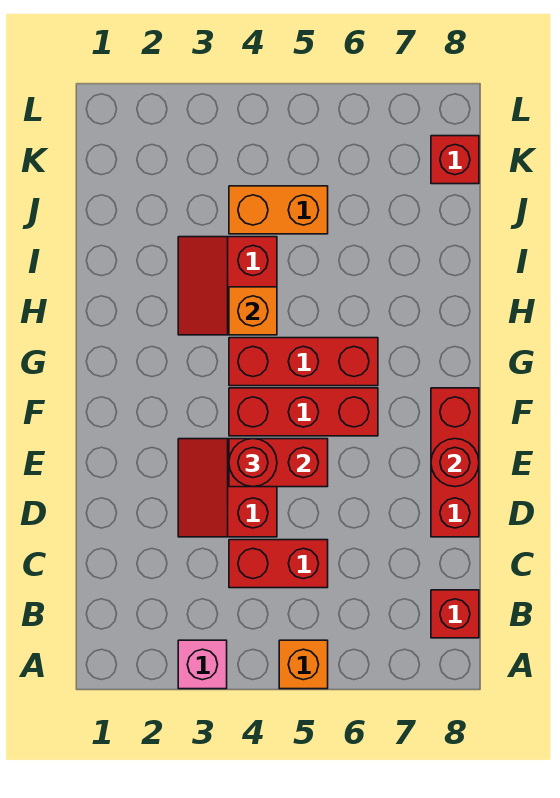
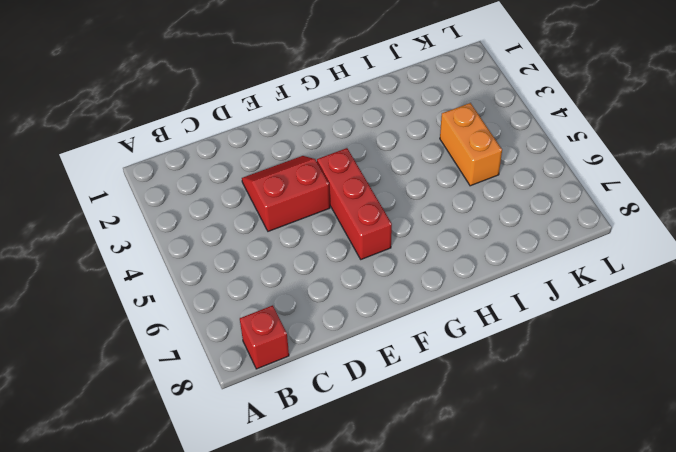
none -> pink 1x1 brick [178,640,227,689]
none -> orange 1x1 brick [279,640,328,689]
none -> red 1x2 brick [229,540,328,588]

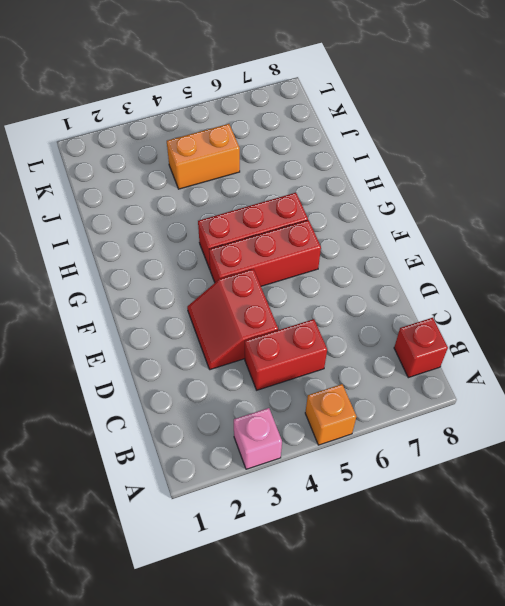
none -> red 1x3 brick [431,388,479,537]
none -> red 2x2 slope [178,237,277,335]
none -> red 1x1 brick [431,136,479,184]

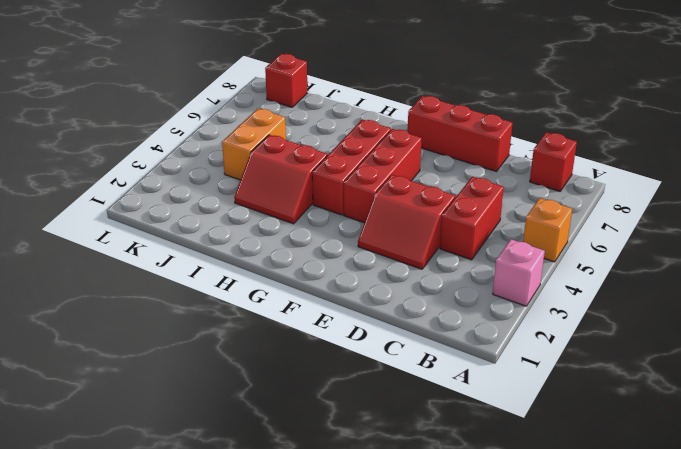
none -> red 1x2 brick [229,439,328,487]
none -> red 1x1 round brick [431,439,479,487]
none -> orange 1x1 brick [229,287,277,335]

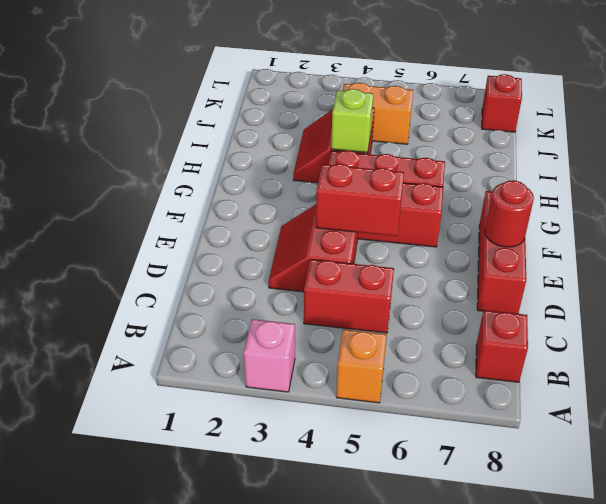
lime 1x1 brick [331,89,373,153] -> orange 1x1 brick [229,287,277,335]
none -> red 1x1 round brick [229,439,277,487]

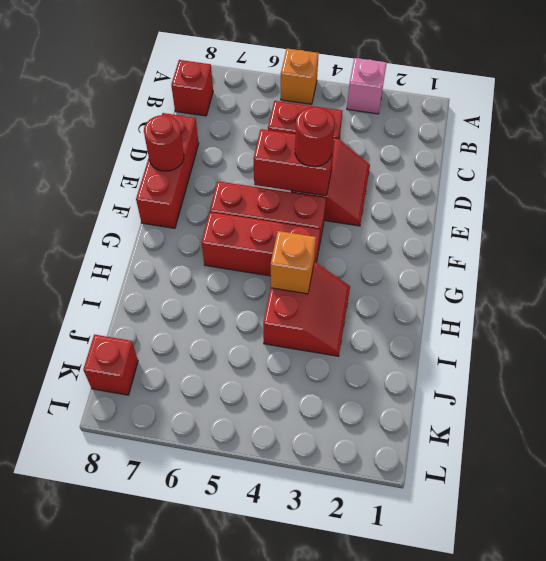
none -> orange 1x2 brick [229,186,328,234]

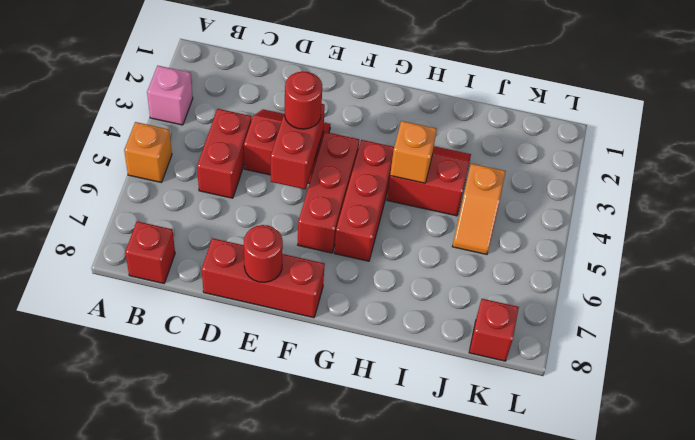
orange 1x2 slope [452,163,506,254] -> orange 1x2 brick [229,186,328,234]

